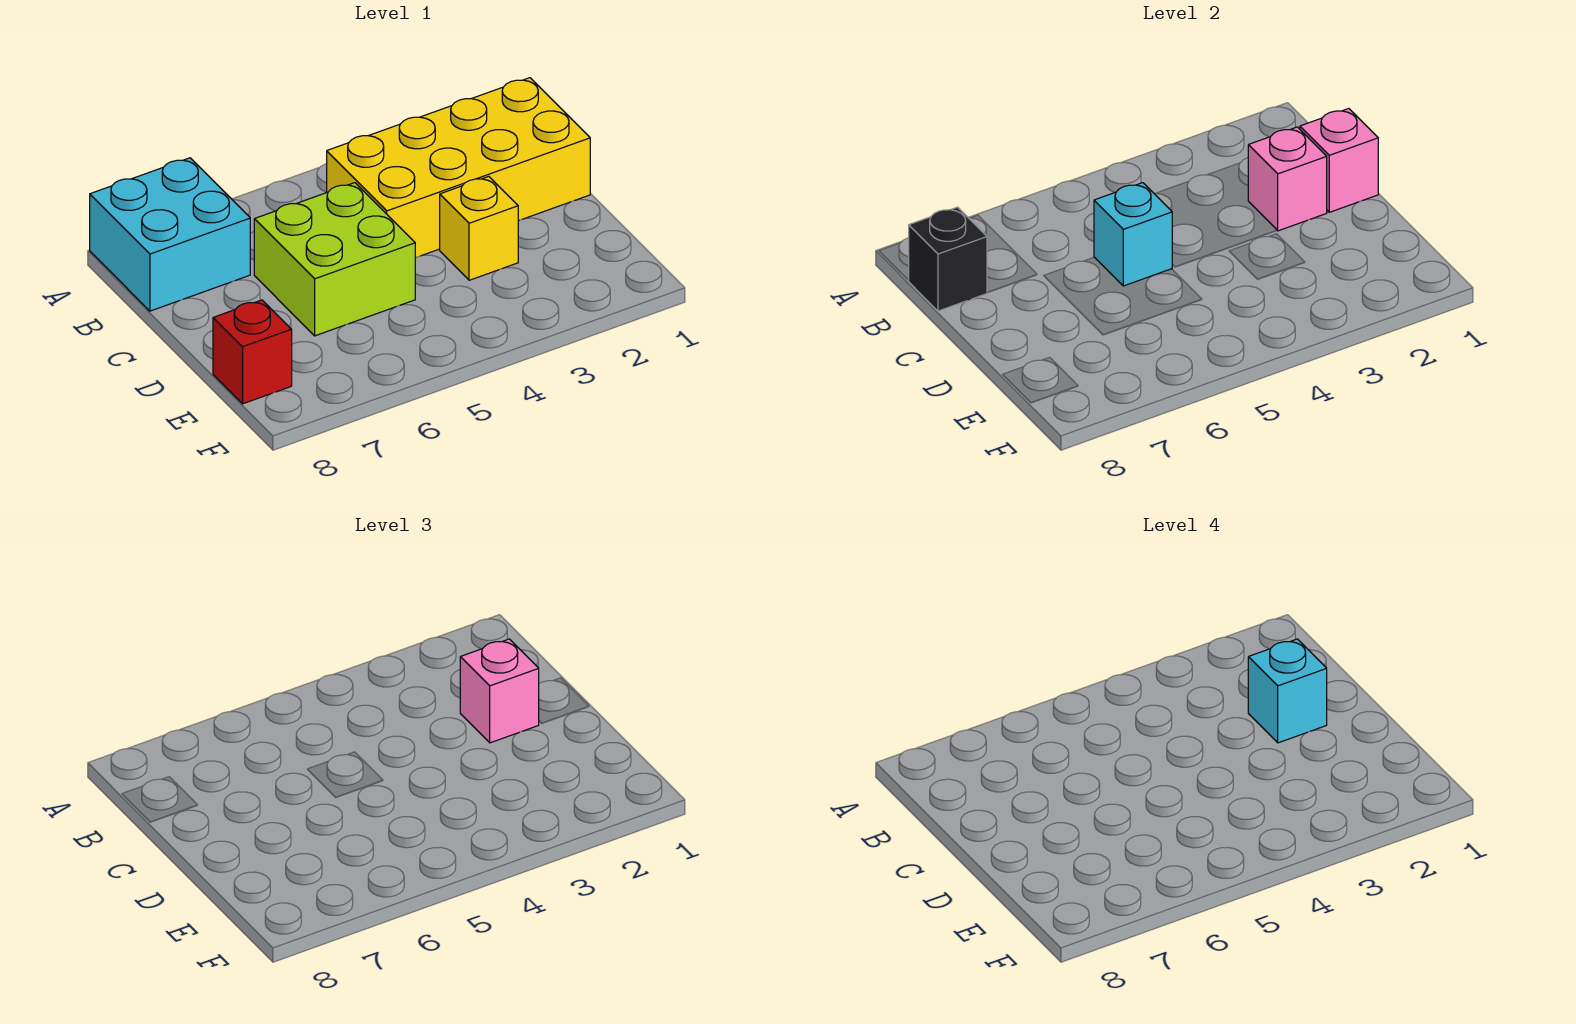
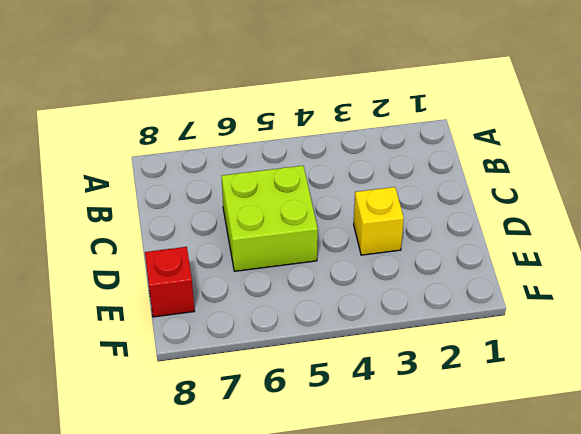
none -> cyan 2x2 brick [90,158,250,311]
none -> yellow 2x4 brick [327,78,590,258]

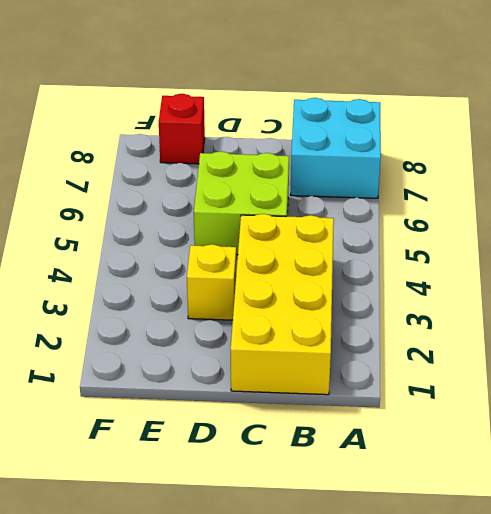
none -> black 1x1 brick [908,207,987,311]
none -> pink 1x1 brick [1300,109,1378,212]

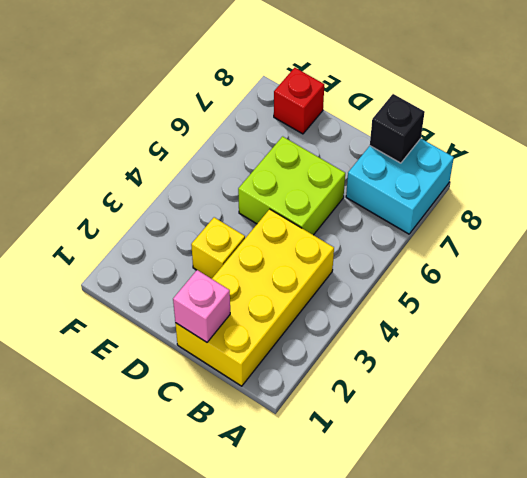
none -> pink 1x1 brick [1248,127,1327,231]
none -> cyan 1x1 brick [1094,183,1172,286]

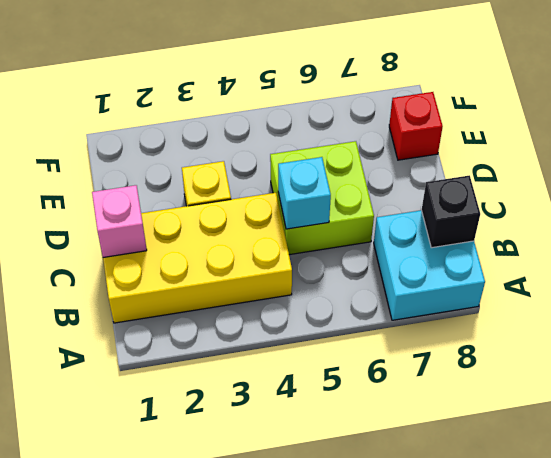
none -> pink 1x1 brick [1248,127,1327,231]
none -> pink 1x1 brick [460,639,539,743]

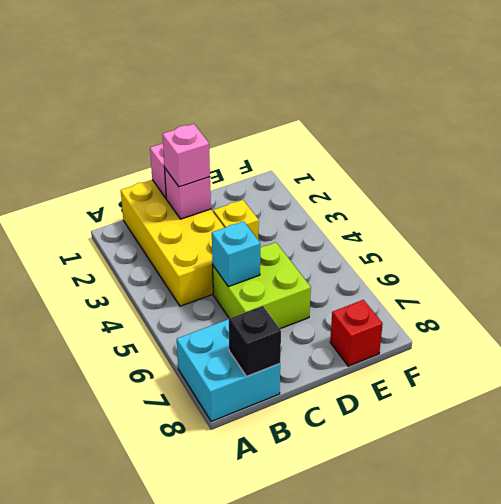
none -> cyan 1x1 brick [1248,639,1327,743]

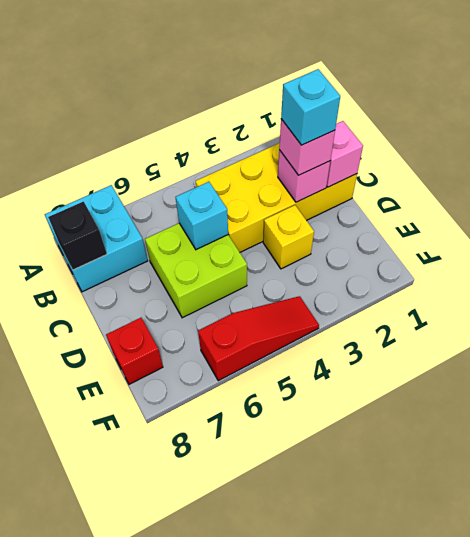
red 1x3 slope [198,296,319,381] -> none

